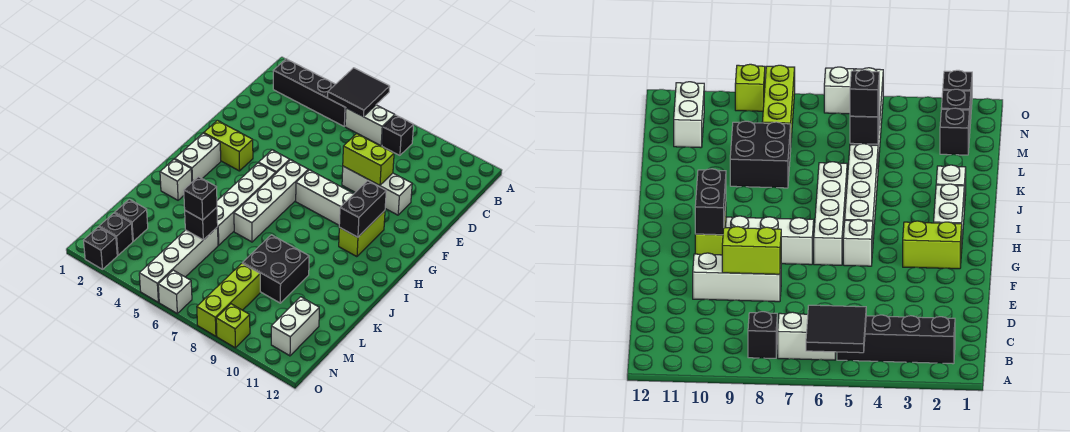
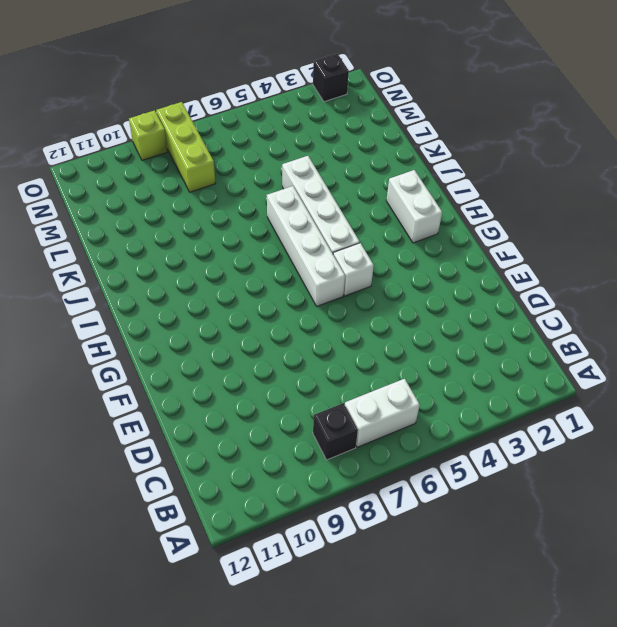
none -> black 1x4 brick [273,59,346,126]
none -> white 1x3 brick [342,166,412,215]
none -> lime 1x2 brick [204,120,253,171]

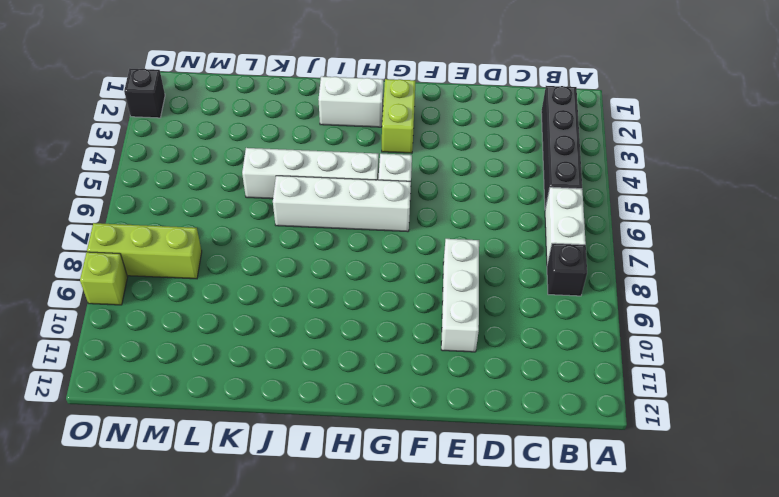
none -> white 1x3 brick [296,170,353,225]
none -> lime 1x2 brick [339,211,385,257]
none -> white 1x1 brick [160,159,192,200]

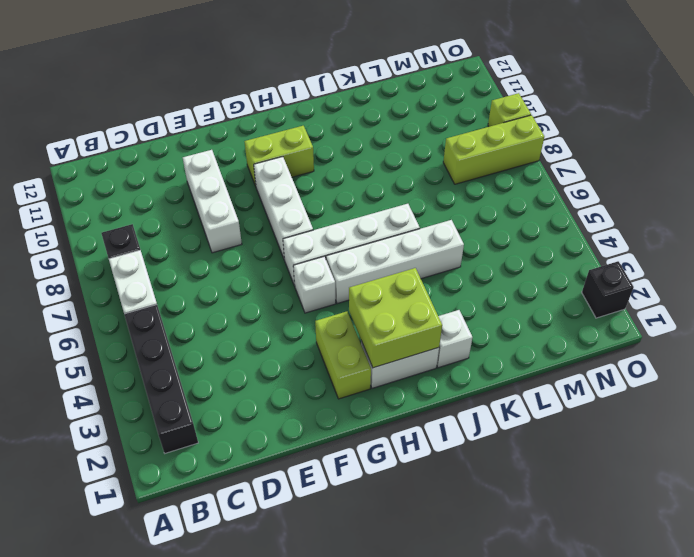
lime 2x2 brick [349,268,442,368] -> none
none -> black 2x2 brick [243,235,309,303]
none -> white 1x4 brick [139,227,218,302]
none -> black 1x1 brick [115,199,148,241]

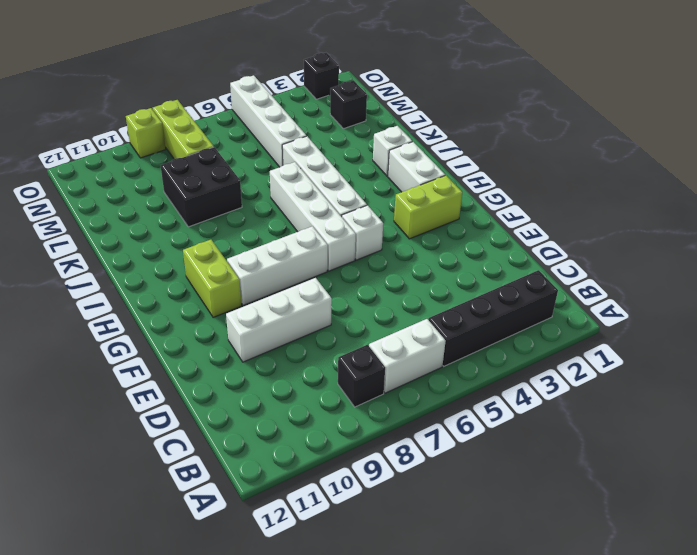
none -> white 1x2 brick [271,297,319,356]
none -> black 1x1 brick [99,213,133,255]
none -> white 1x1 brick [158,270,192,313]

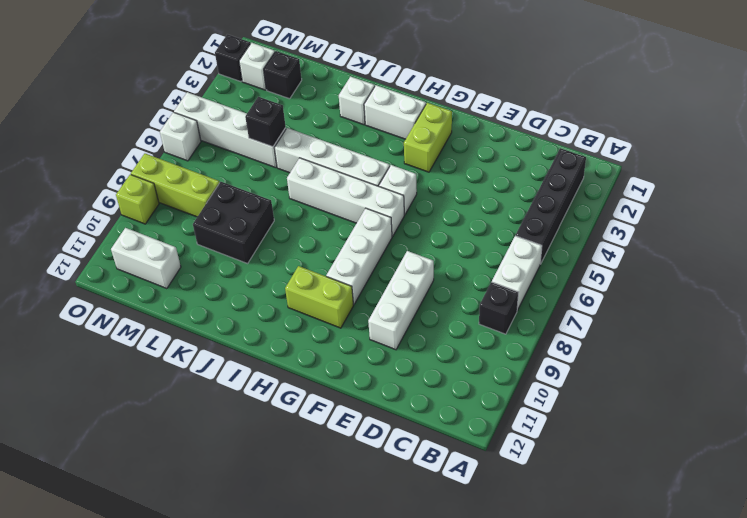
white 1x1 brick [239,43,275,90] -> black 1x1 brick [99,213,133,255]
none -> black 2x2 tile [328,68,390,116]
none -> lime 1x2 brick [343,134,394,185]
none -> black 1x2 brick [339,181,386,237]

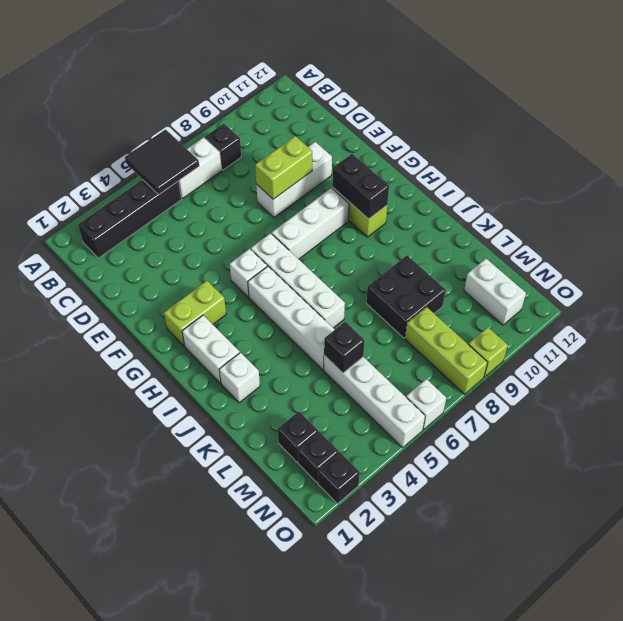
none -> black 1x1 brick [184,177,217,220]

